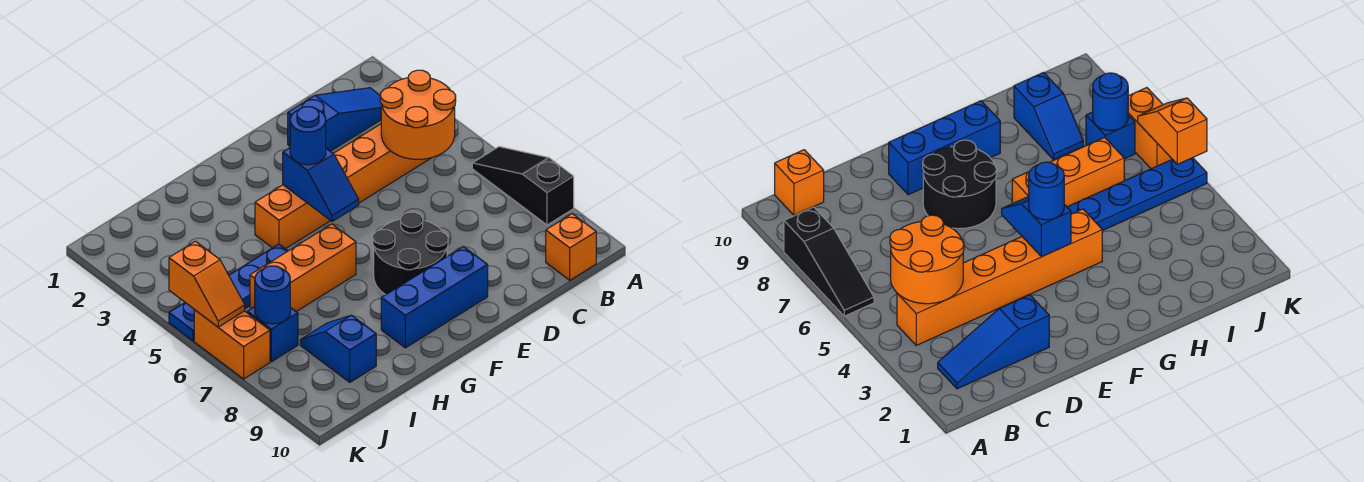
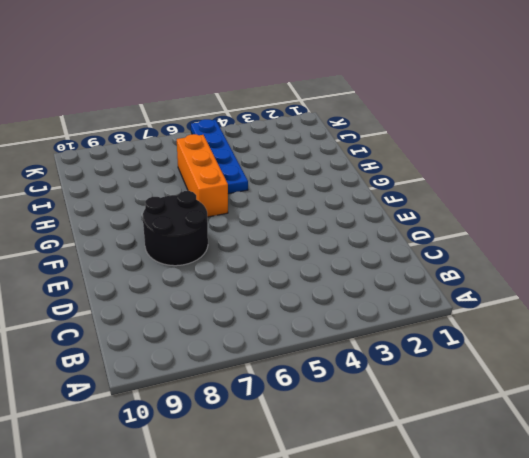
none -> black 1x3 slope [472,147,574,225]
none -> blue 1x3 slope [288,88,381,151]
none -> orange 1x6 brick [255,124,431,249]

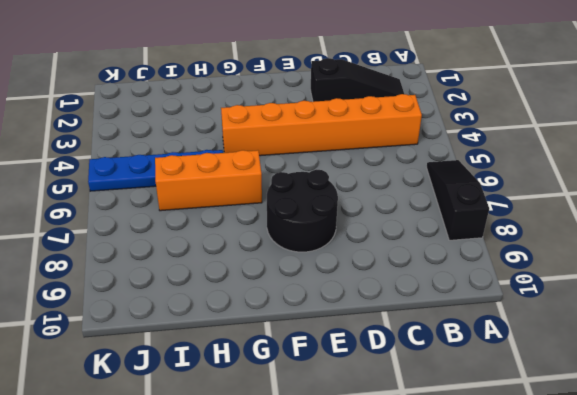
black 1x3 slope [311,58,404,102] -> blue 1x3 slope [288,88,381,151]
none -> orange 1x1 brick [546,214,596,280]
none -> blue 1x3 brick [381,247,488,348]
none -> blue 1x2 slope [300,315,376,382]

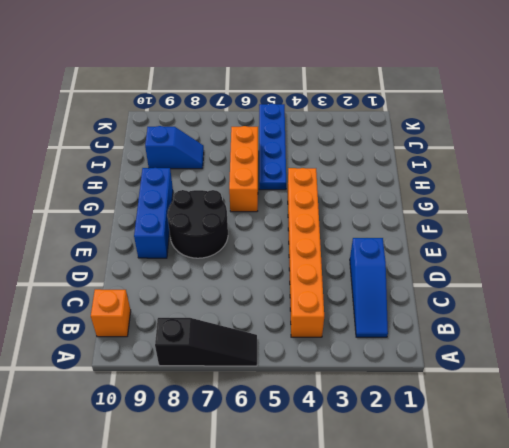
none -> blue 1x1 brick [247,307,298,362]
none -> orange 1x2 brick [194,310,270,379]
none -> orange 2x2 round brick [380,70,456,159]

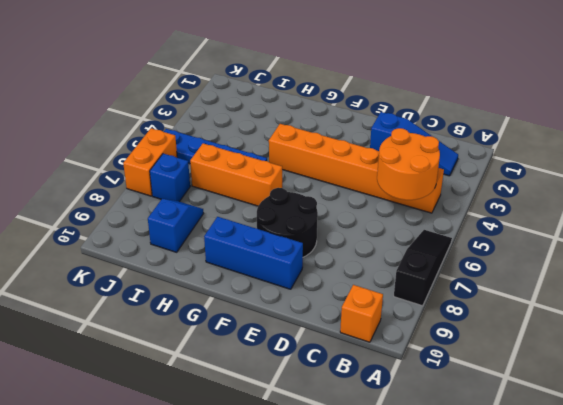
none -> blue 1x2 slope [283,148,359,221]
none -> blue 1x1 round brick [255,266,290,324]
none -> orange 1x2 slope [169,241,245,327]

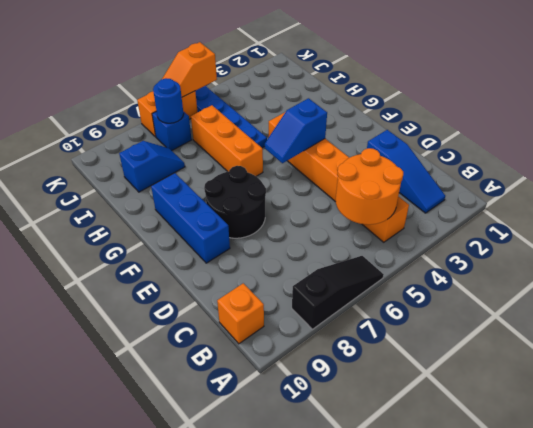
none -> blue 1x1 round brick [290,107,326,165]

